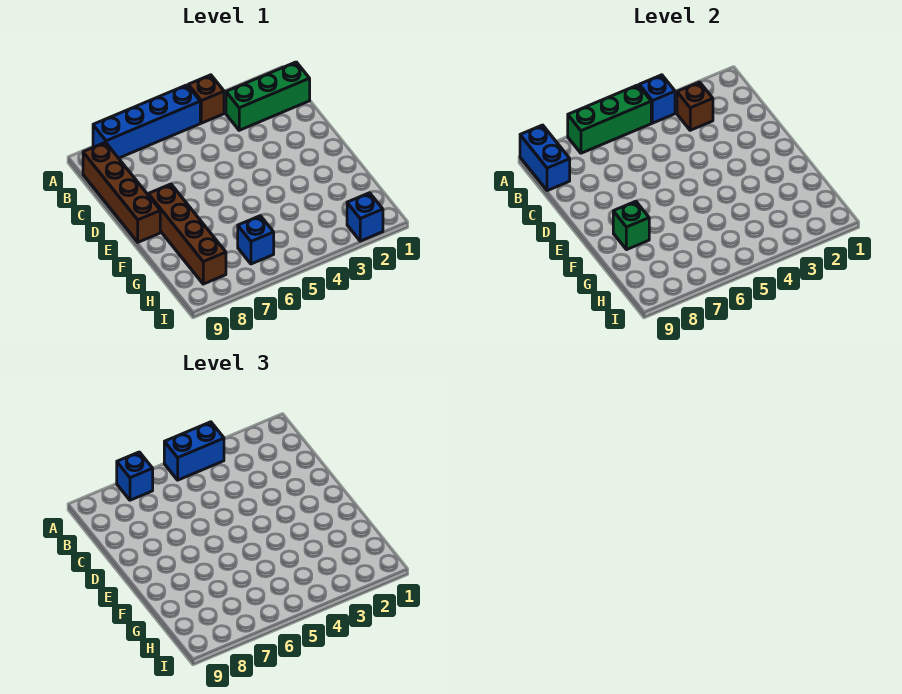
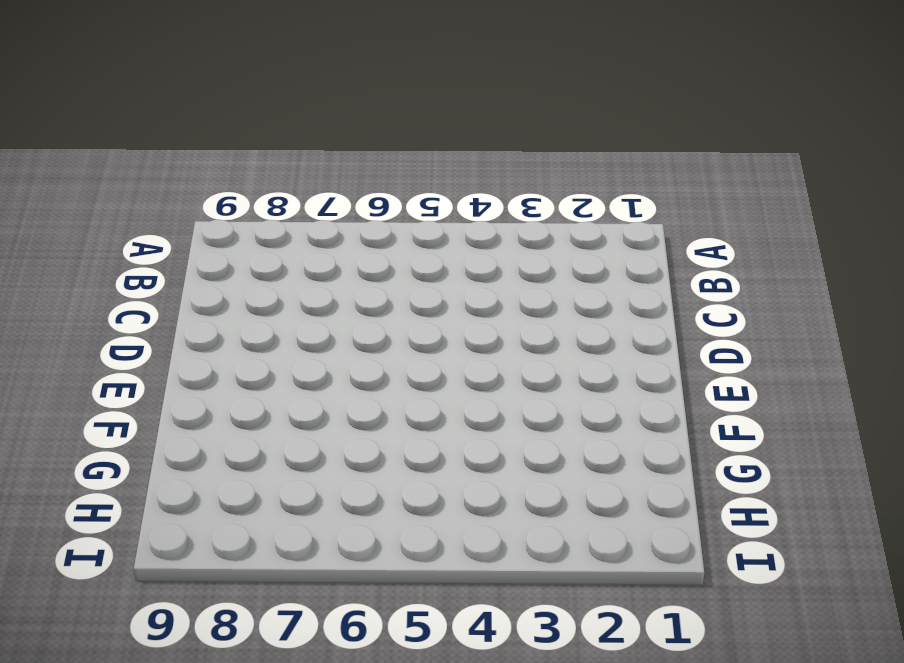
none -> brown 1x1 brick [188,75,224,123]
none -> blue 1x4 brick [93,85,200,158]
none -> green 1x3 brick [226,62,310,130]

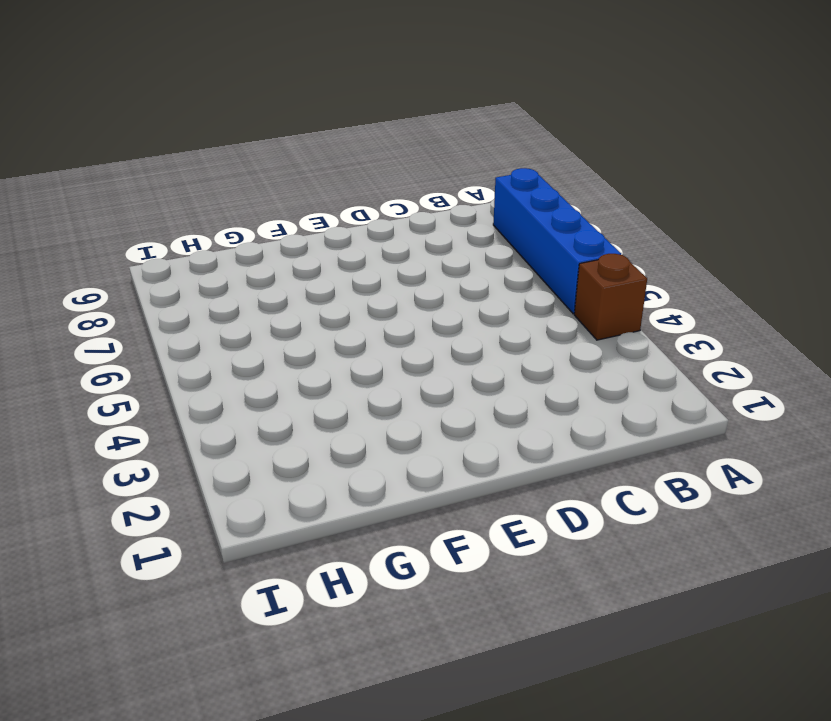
none -> green 1x3 brick [226,62,310,130]
none -> brown 1x4 brick [83,142,160,242]
none -> brown 1x4 brick [148,184,226,284]

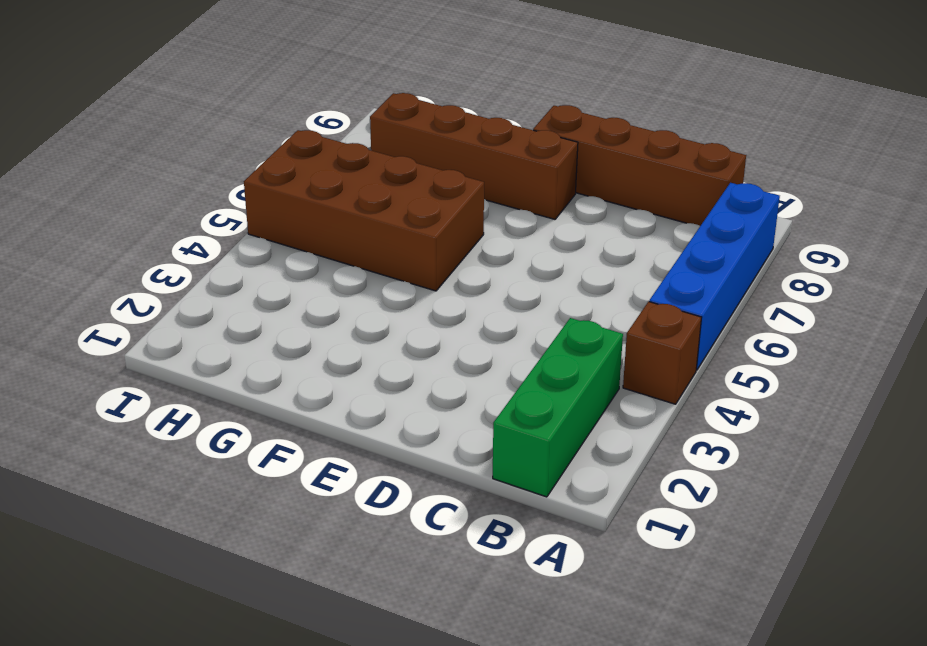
brown 2x4 brick [244,130,484,291] -> blue 1x1 brick [238,216,274,264]
none -> blue 1x1 brick [347,193,383,241]
none -> blue 1x1 brick [639,75,675,123]
none -> green 1x3 brick [568,85,651,153]

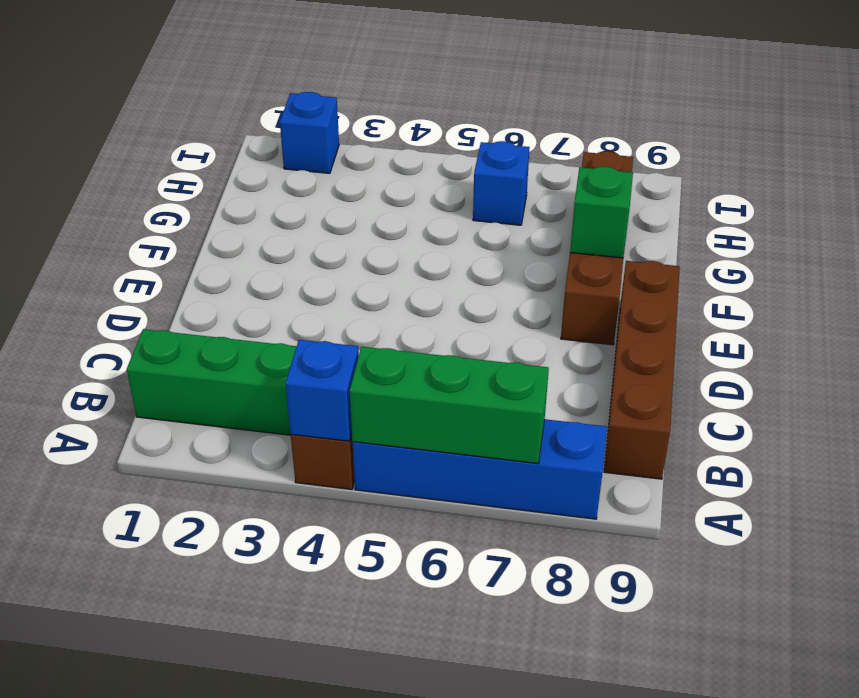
none -> blue 1x2 brick [520,125,570,191]
none -> brown 1x1 brick [677,82,713,130]
none -> blue 1x2 brick [164,422,224,480]

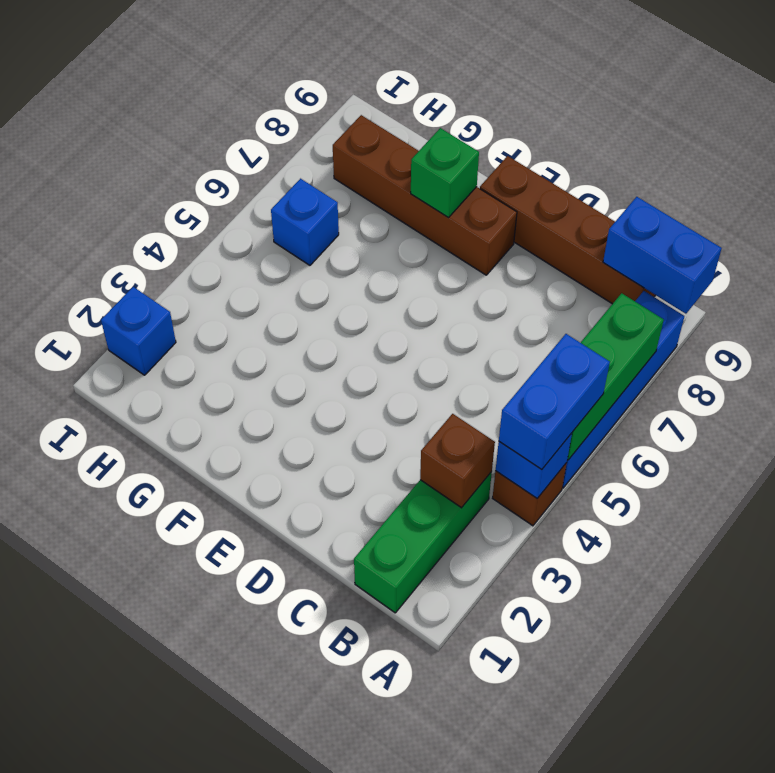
none -> blue 1x1 brick [117,452,153,500]

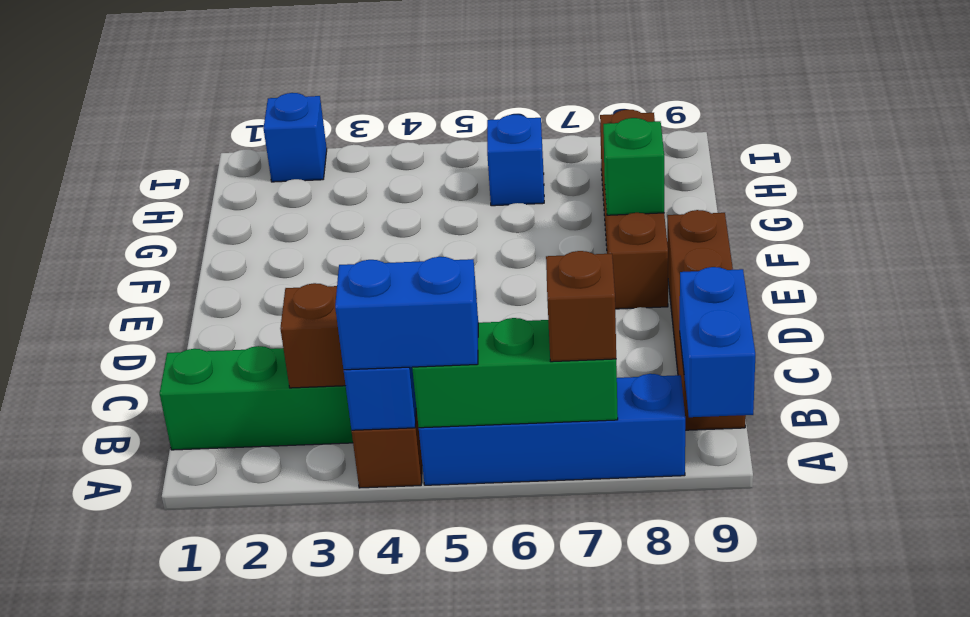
brown 1x1 brick [546,251,616,362] -> blue 1x1 brick [117,452,153,500]

